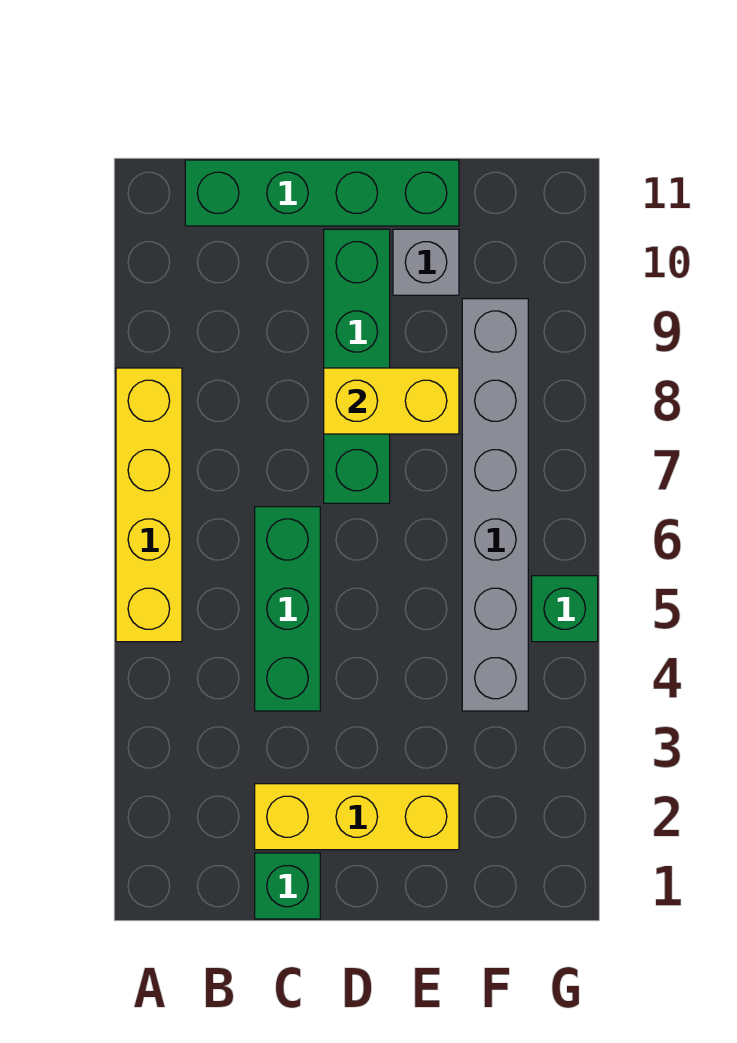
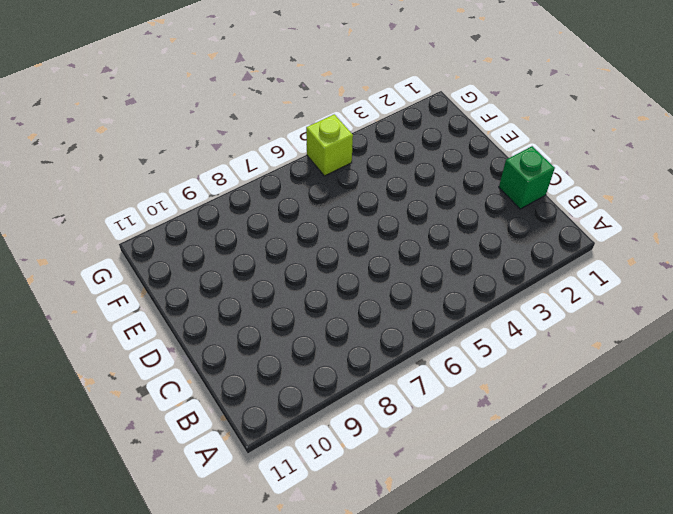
lime 1x1 brick [306,114,353,176] -> green 1x1 brick [532,576,598,642]
none -> yellow 1x4 brick [116,368,182,642]
none -> green 1x4 brick [185,160,459,226]

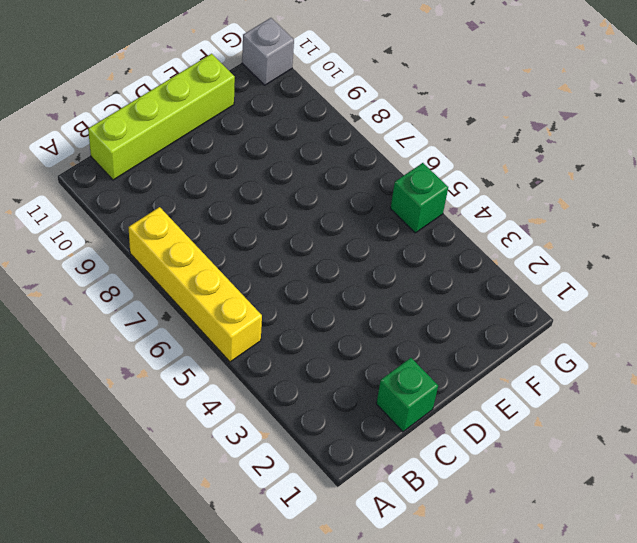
lime 1x4 brick [88,54,235,180] -> green 1x4 brick [185,160,459,226]
grey 1x1 brick [242,18,294,85] -> grey 1x1 brick moved to [393,229,459,295]
none -> yellow 1x3 brick [255,784,459,850]
none -> green 1x3 brick [255,507,320,711]

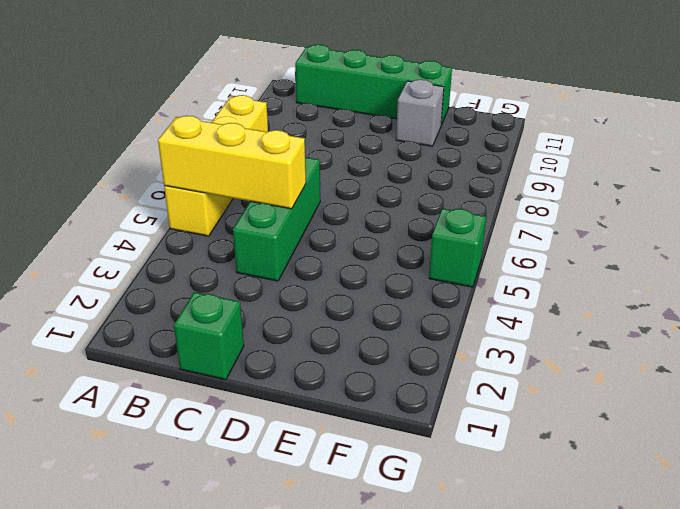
yellow 1x3 brick [158,116,306,209] -> yellow 1x3 brick moved to [255,784,459,850]
none -> green 1x4 brick [324,229,390,503]
none -> grey 1x6 brick [462,299,528,711]

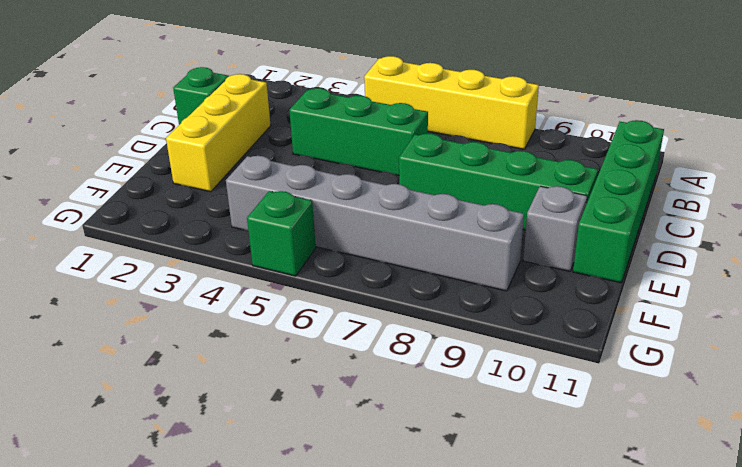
none -> yellow 1x2 brick [324,368,459,434]

